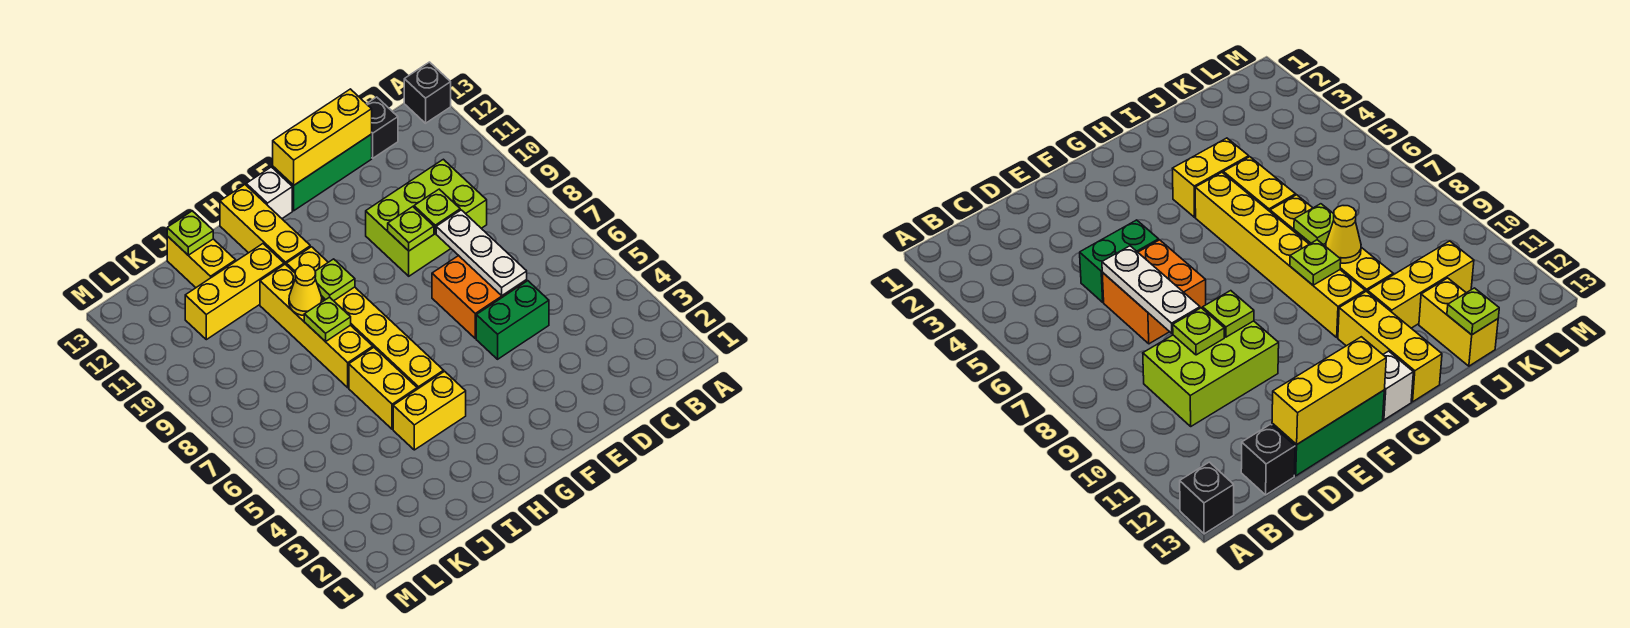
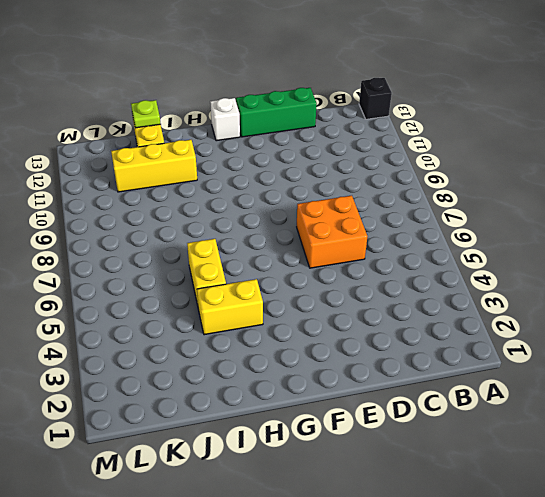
none -> lime 2x3 brick [366,159,487,276]
none -> black 1x1 brick [367,97,398,158]
none -> green 1x2 brick [476,281,549,359]

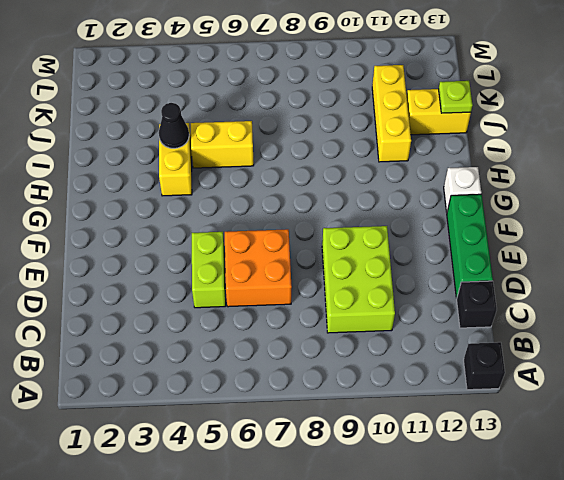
lime 1x2 brick [192,232,226,308] -> green 1x2 brick [476,281,549,359]
black 1x1 cone [159,103,189,148] -> none
none -> yellow 1x6 brick [286,247,444,389]
none -> yellow 1x3 brick [220,185,310,265]
none -> yellow 1x4 brick [260,264,373,388]

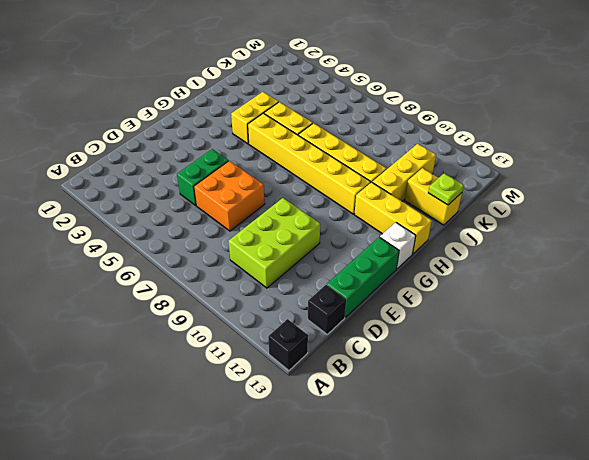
none -> white 1x3 plate [436,210,527,295]
none -> lime 1x1 plate [414,189,460,233]
none -> yellow 1x3 brick [273,89,372,185]

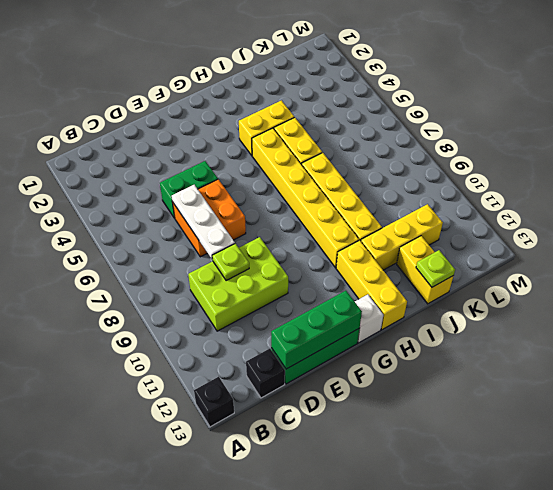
green 1x3 brick [271,291,362,369] -> yellow 1x3 brick [273,89,372,185]
none -> lime 1x1 plate [388,207,434,251]
none -> lime 1x1 plate [315,259,355,301]
none -> lime 1x1 plate [304,297,351,342]

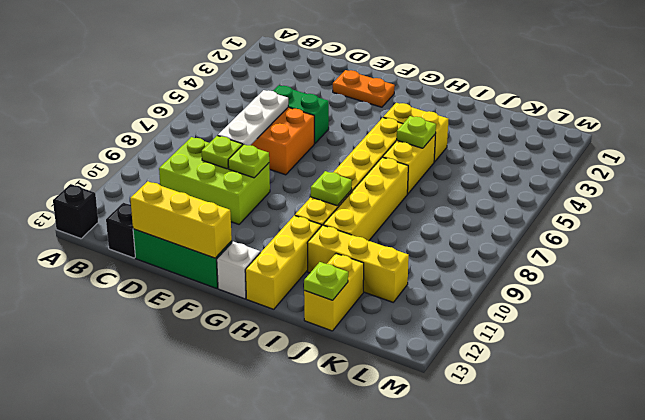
orange 1x2 plate [333,70,395,107] -> none
lime 1x1 plate [397,116,436,148] -> lime 1x1 plate moved to [304,297,351,342]
none -> yellow 1x1 cone [289,265,322,315]

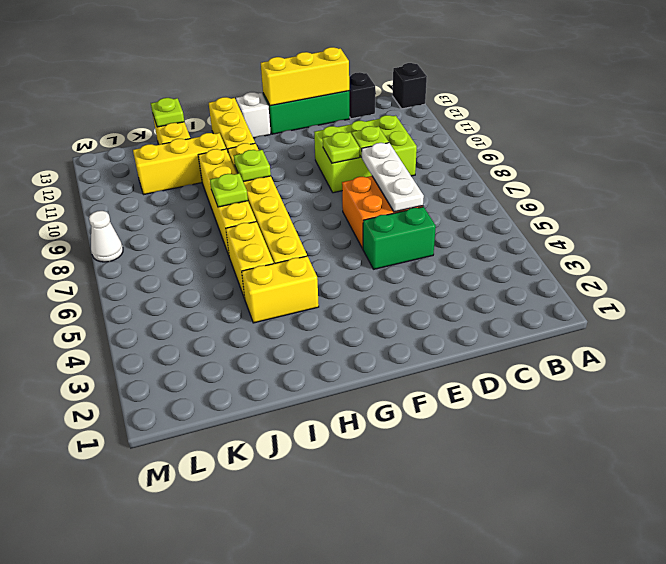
white 1x1 cone [89,211,123,262] -> none
none -> yellow 1x1 cone [289,265,322,315]

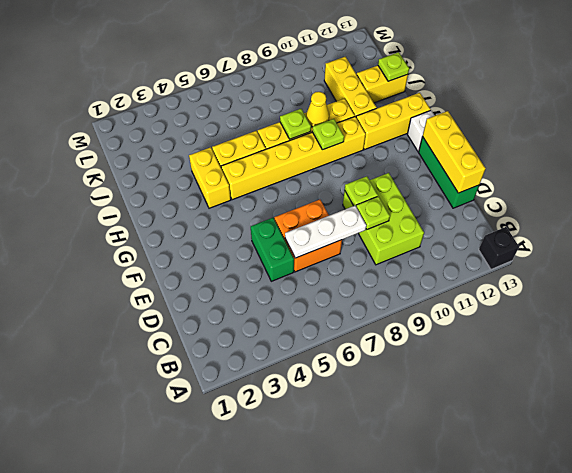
none -> black 1x1 brick [367,97,398,158]

